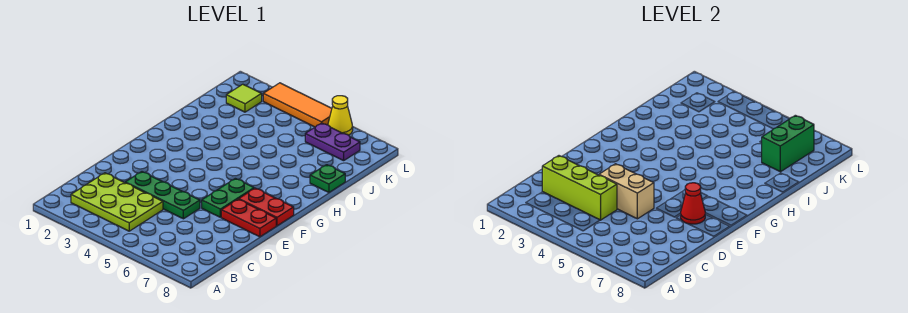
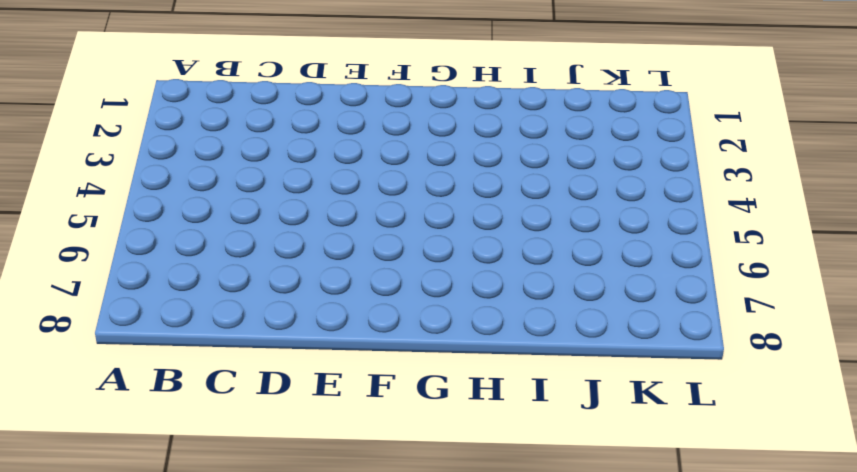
none -> lime 2x3 plate [71,173,163,231]
none -> green 1x3 plate [125,172,200,219]
none -> green 1x2 plate [202,178,254,217]

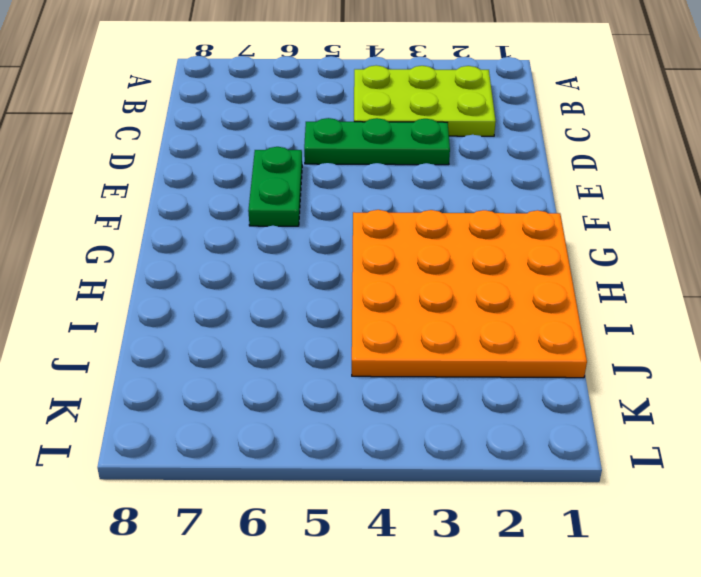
orange 4x4 plate [352,210,587,378] -> none
none -> red 1x2 plate [221,199,276,237]
none -> red 1x2 plate [239,188,294,226]
none -> green 1x1 plate [310,165,345,192]

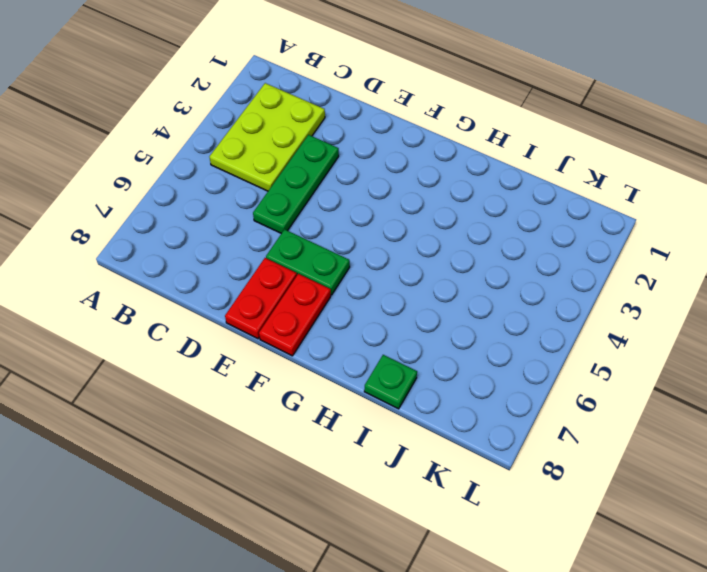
none -> lime 1x1 tile [226,84,262,112]
none -> purple 1x2 plate [305,123,360,161]
none -> orange 1x3 tile [263,83,332,127]

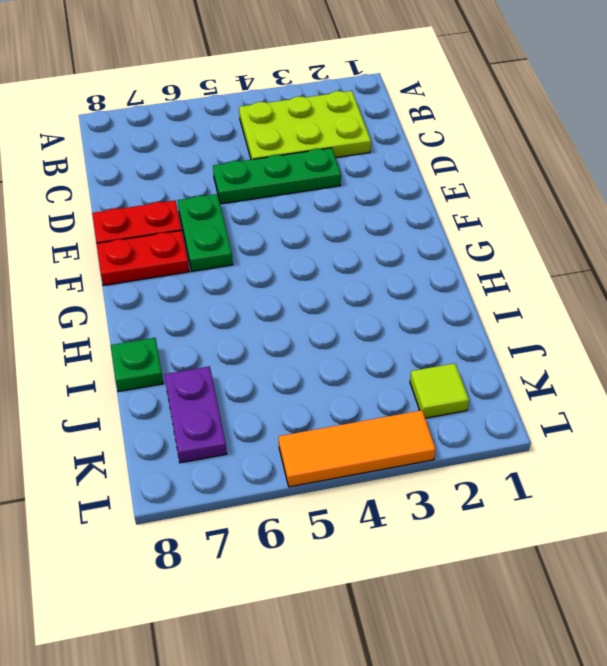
purple 1x2 plate [164,366,227,463] -> purple 1x2 plate turned to [305,123,360,161]
none -> yellow 1x1 cone [328,96,353,135]
none -> lime 1x3 brick [542,156,617,220]
none -> tan 1x2 brick [599,164,654,219]

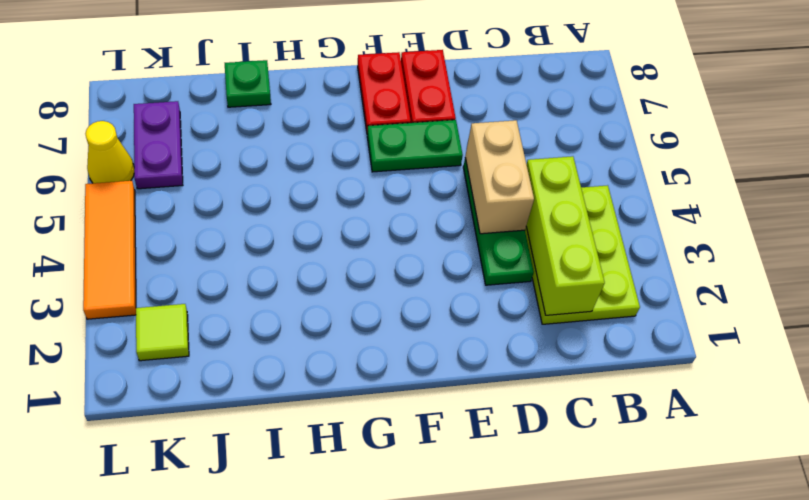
none -> red 1x1 cone [681,183,705,224]
none -> green 1x2 brick [761,115,814,172]

